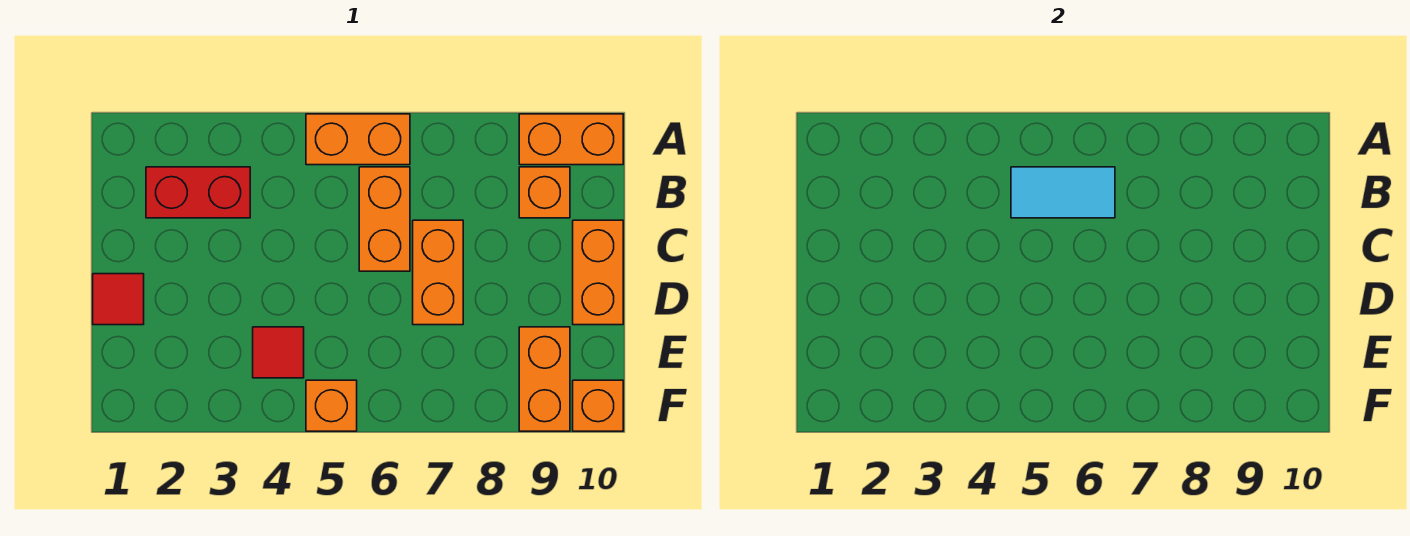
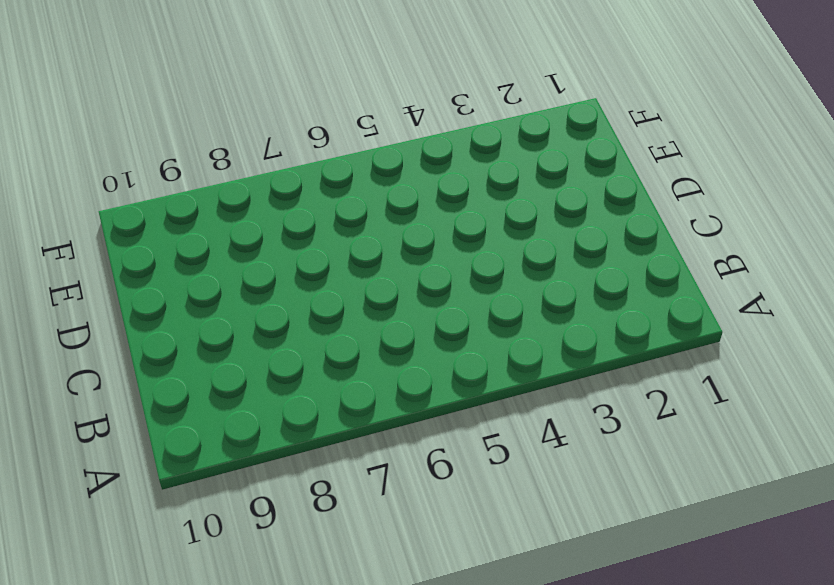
none -> orange 1x2 brick [306,114,410,165]
none -> orange 1x2 brick [519,114,623,165]
none -> red 1x2 brick [146,167,250,218]

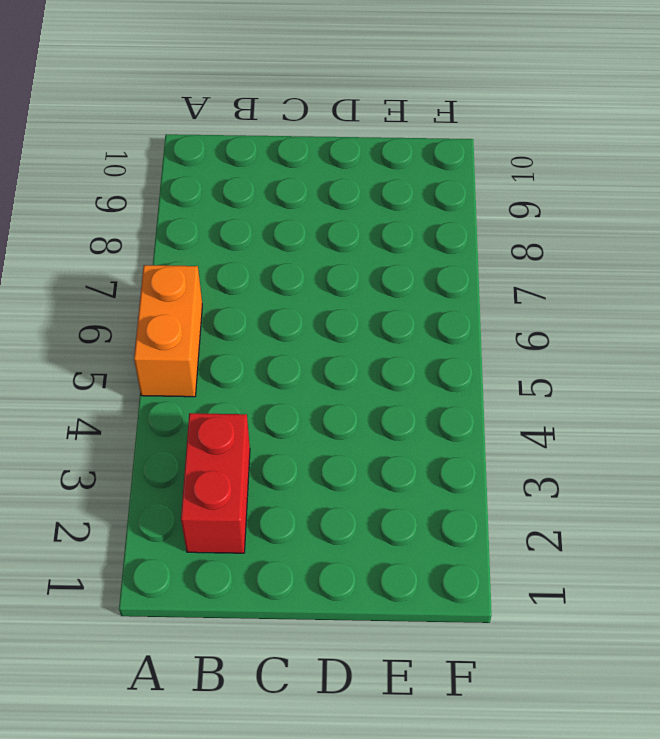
none -> orange 1x2 brick [519,114,623,165]
none -> orange 1x2 brick [359,167,410,271]
none -> orange 1x1 brick [519,167,570,218]

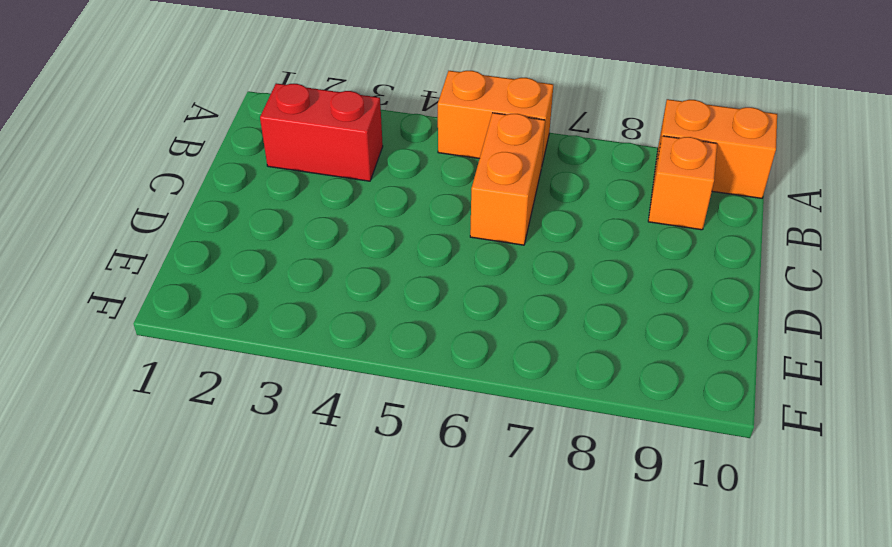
none -> orange 1x2 brick [413,220,463,325]
none -> orange 1x2 brick [573,220,623,325]
none -> red 1x1 tile [93,274,144,325]

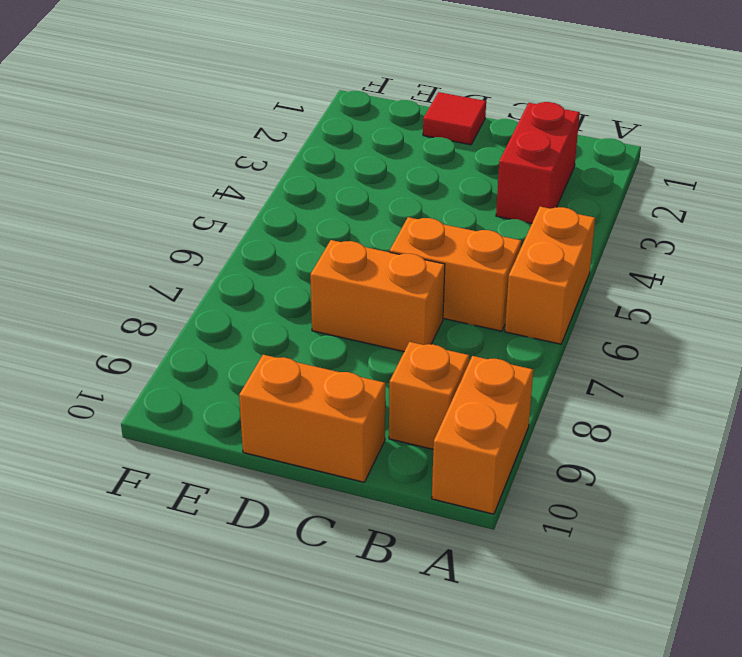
none -> red 1x1 tile [253,327,304,378]
none -> orange 1x2 brick [519,327,570,431]
none -> orange 1x1 brick [306,380,357,431]

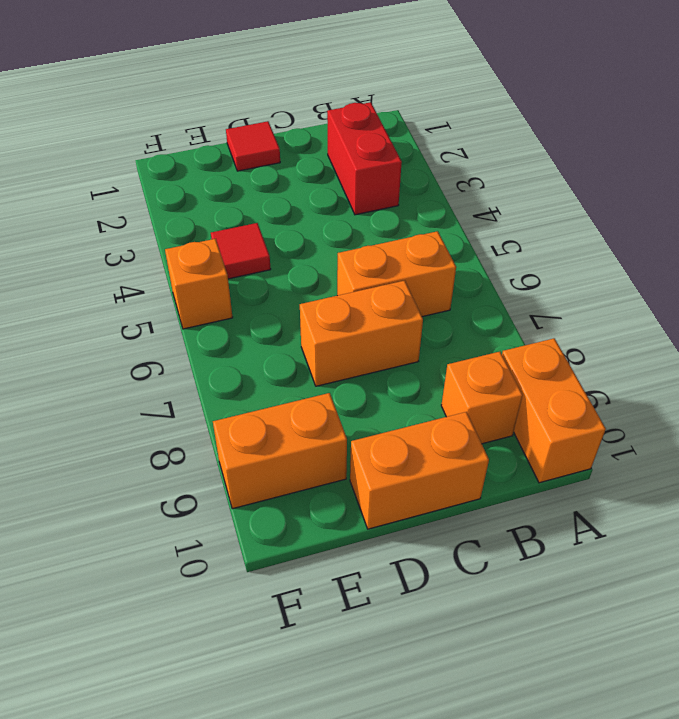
none -> orange 1x2 brick [306,114,410,165]
none -> orange 1x1 brick [573,380,623,431]
none -> cyan 1x2 tile [1011,167,1115,218]

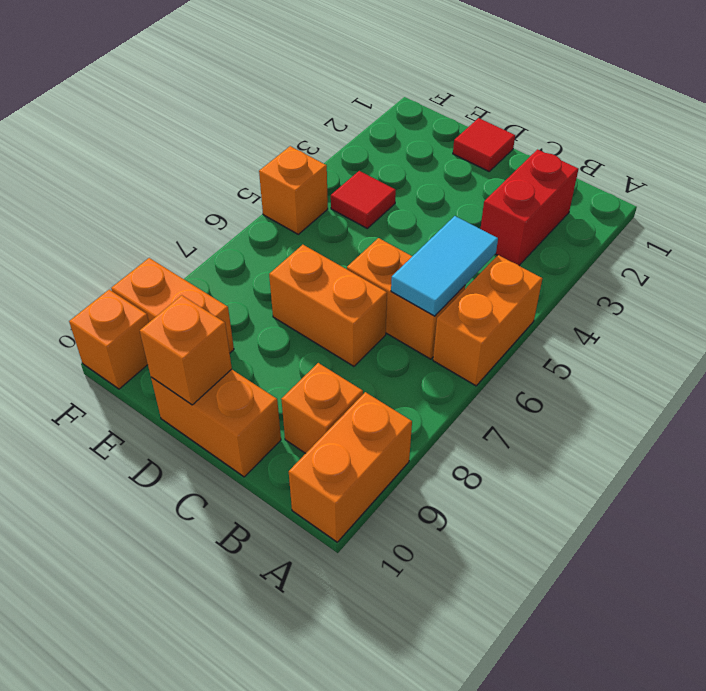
orange 1x1 brick [140,295,232,405] -> none

